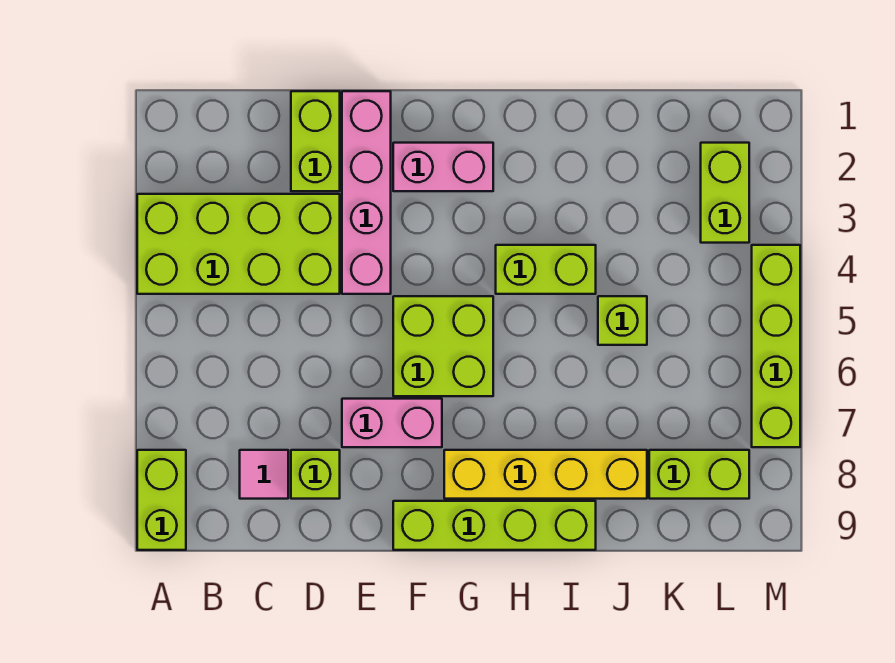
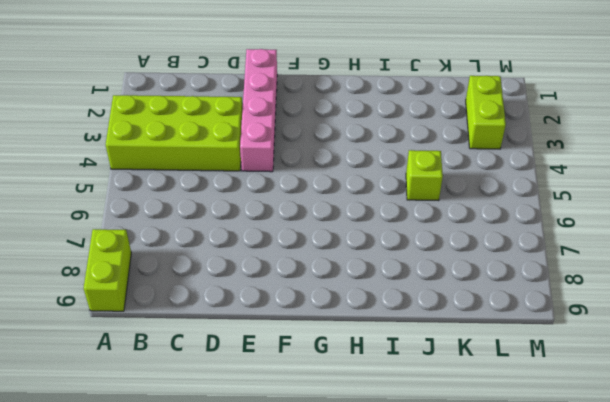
none -> pink 1x1 tile [240,450,288,499]
none -> lime 1x2 brick [291,91,340,191]
none -> lime 1x1 brick [291,450,340,499]

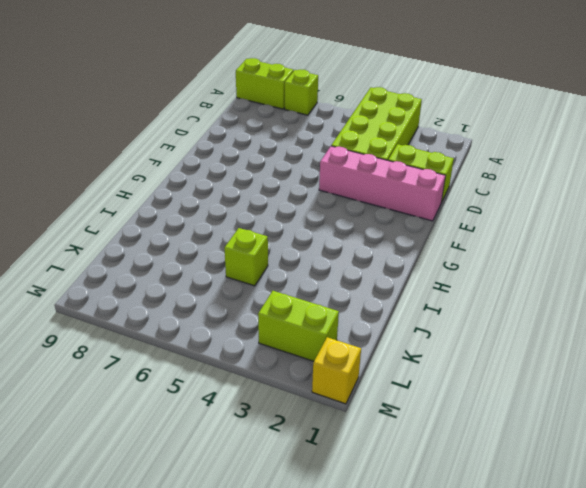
lime 1x1 brick [285,69,318,115] -> lime 1x1 brick moved to [291,450,340,499]
yellow 1x1 brick [312,337,361,404] -> none
none -> pink 1x1 tile [240,450,288,499]
none -> pink 1x2 brick [342,399,442,447]
none -> pink 1x2 brick [393,143,493,191]

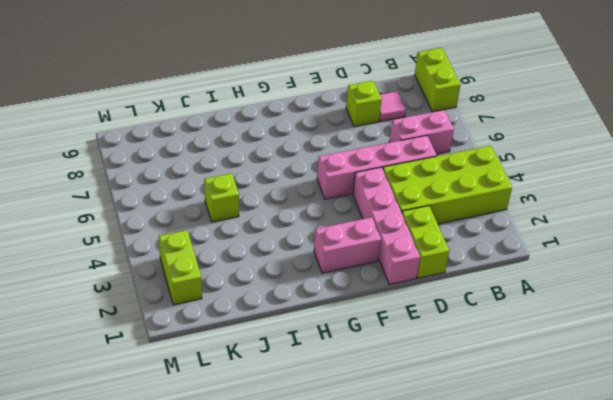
pink 1x2 brick [389,110,454,154] -> pink 1x2 brick moved to [342,399,442,447]
pink 1x4 brick [317,136,437,199] -> lime 2x2 brick [393,296,493,396]
none -> lime 1x4 brick [393,501,596,550]
none -> yellow 1x4 brick [444,450,647,499]
none -> lime 1x2 brick [496,245,596,294]

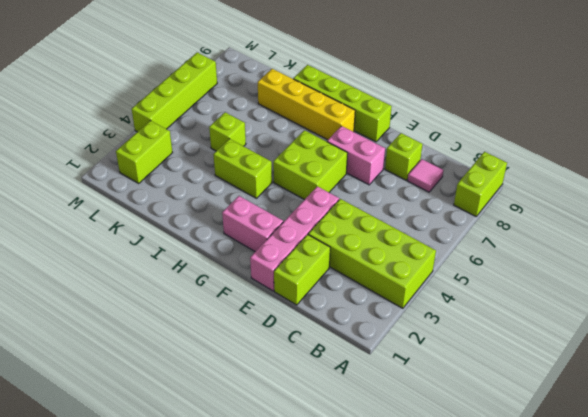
none -> lime 1x2 brick [649,450,749,499]

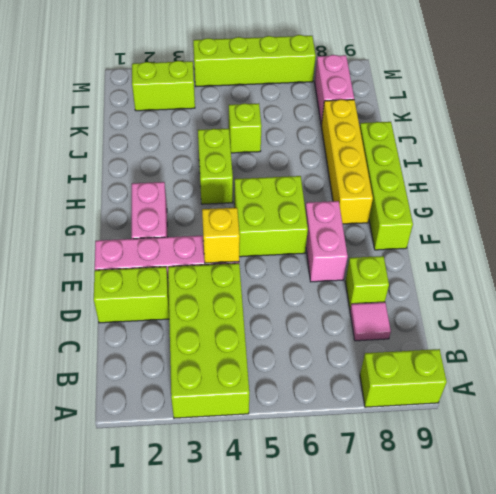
yellow 1x1 brick [202,208,240,263] -> none
pink 1x2 brick [315,55,354,125] -> lime 1x2 brick [649,450,749,499]

